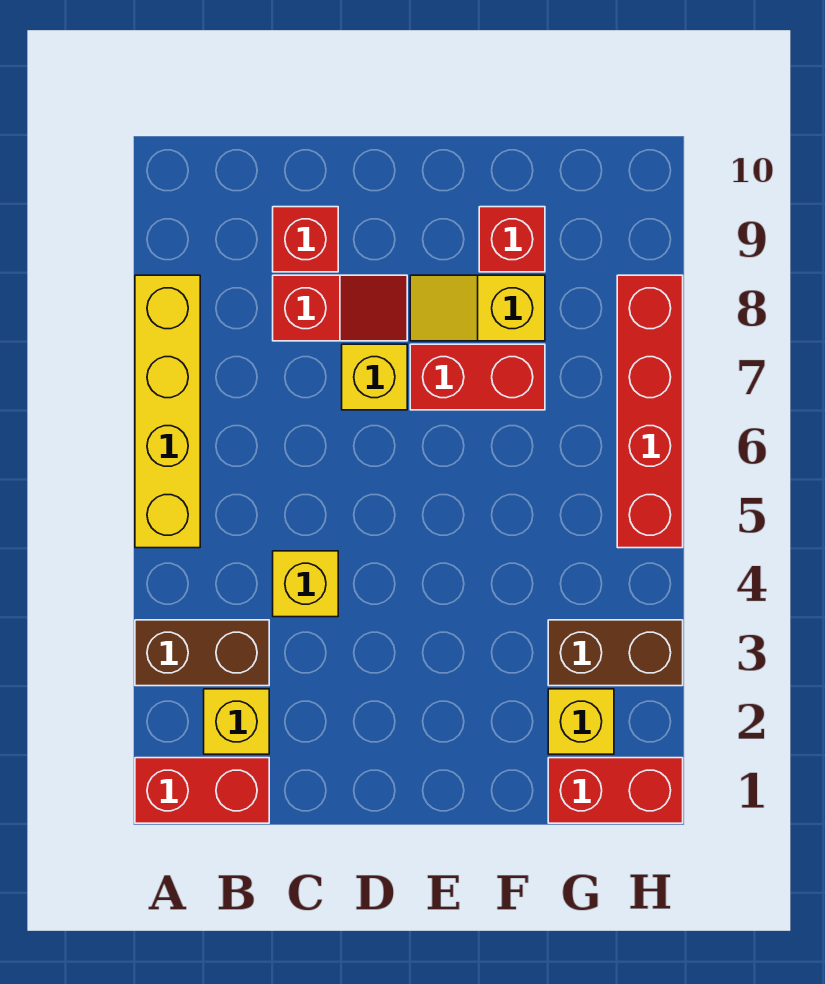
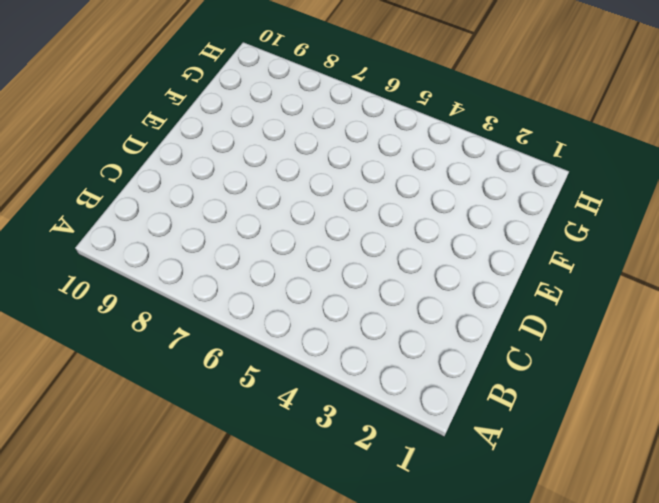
none -> red 1x2 brick [135,758,269,823]
none -> brown 1x2 brick [135,620,269,686]
none -> yellow 1x4 brick [135,275,200,548]

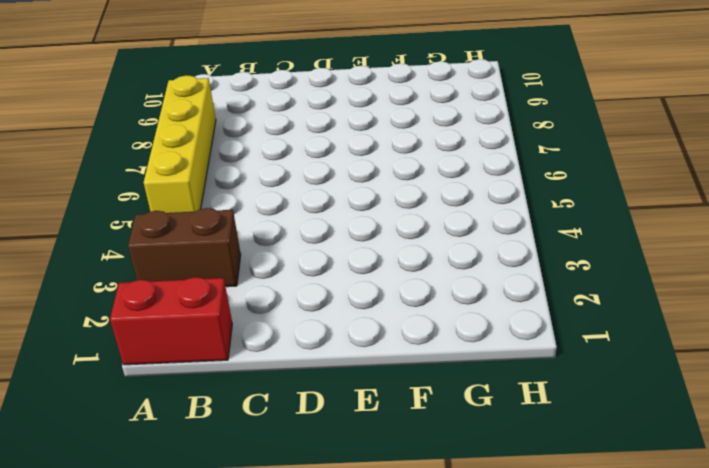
none -> yellow 1x1 brick [204,689,269,754]
none -> yellow 1x1 brick [273,551,338,617]
none -> red 1x2 slope [273,275,407,341]

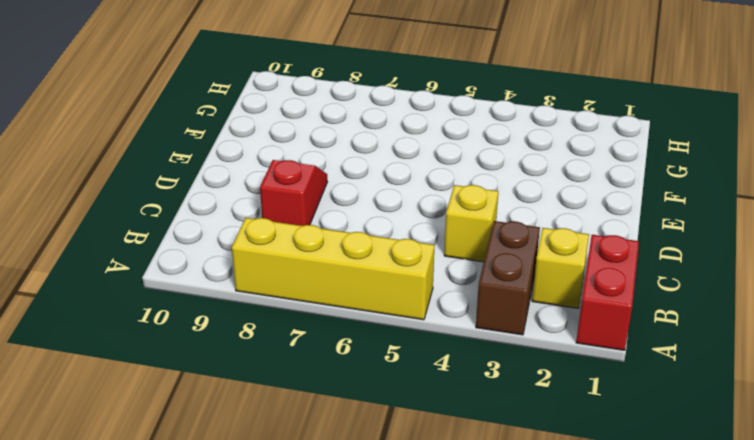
none -> red 1x1 brick [273,207,338,272]
none -> yellow 1x1 brick [342,344,407,410]
none -> red 1x2 brick [410,344,545,410]

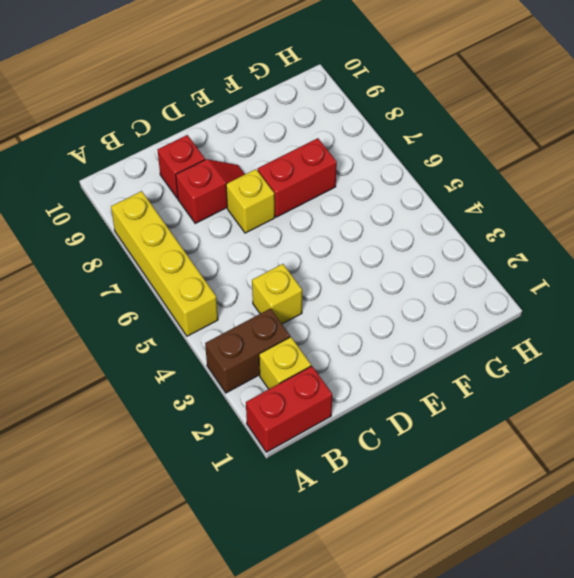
none -> yellow 1x2 slope [410,275,545,341]
none -> red 1x1 brick [479,207,545,272]
none -> red 1x2 brick [548,758,683,823]

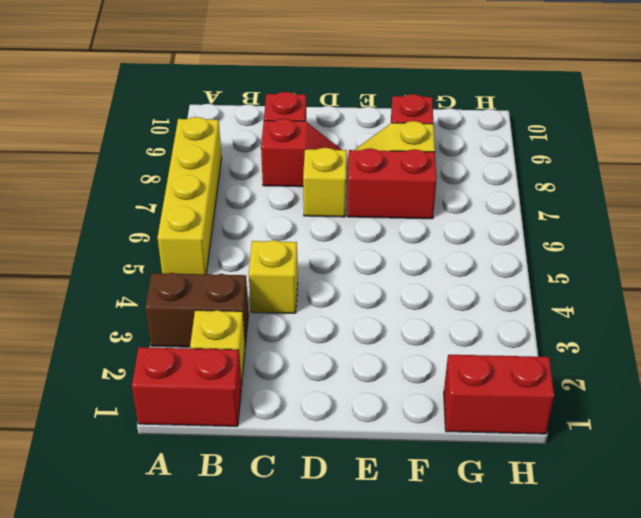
none -> yellow 1x1 brick [548,689,614,754]
none -> brown 1x2 brick [548,620,683,686]
none -> red 1x4 brick [617,275,683,548]

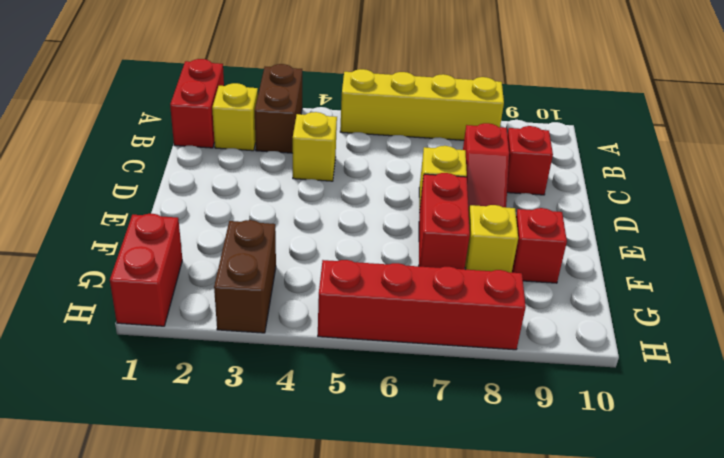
none -> yellow 1x1 brick [548,689,614,754]

